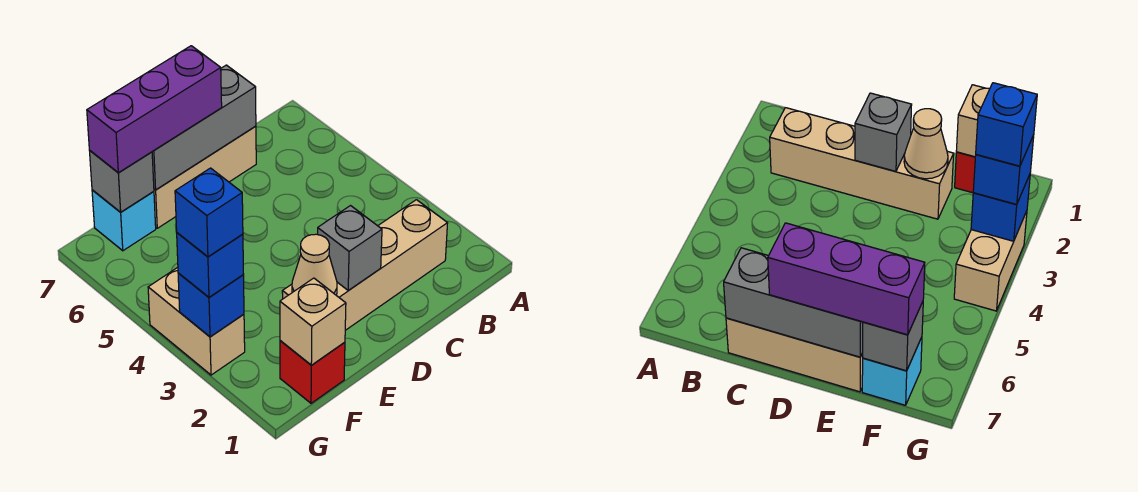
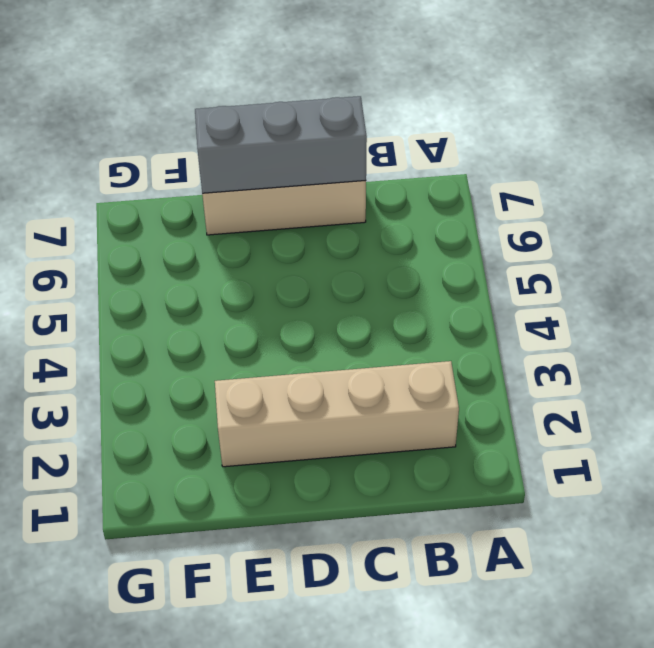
none -> red 1x1 brick [280,341,345,403]
none -> cyan 1x1 brick [92,190,156,251]
none -> tan 1x2 brick [148,267,245,375]

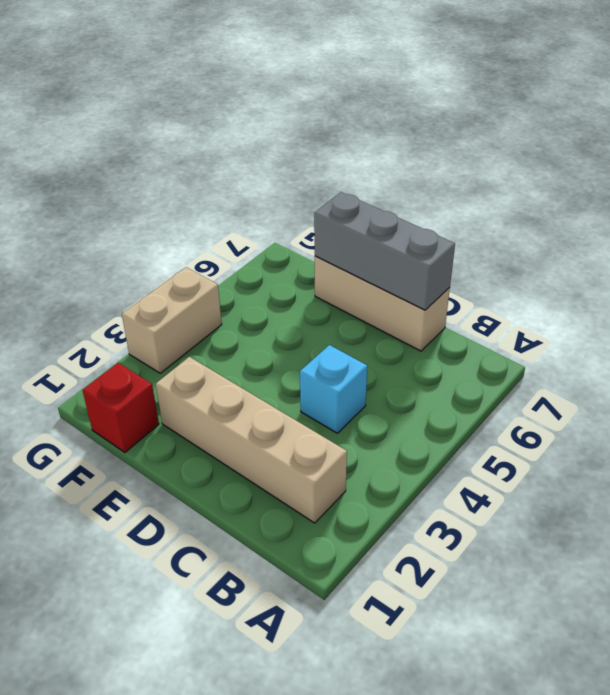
cyan 1x1 brick [300,345,367,433] -> cyan 1x1 brick moved to [92,190,156,251]
none -> grey 1x1 brick [318,206,382,291]
none -> tan 1x1 cone [292,234,337,295]
none -> tan 1x1 brick [280,278,346,365]

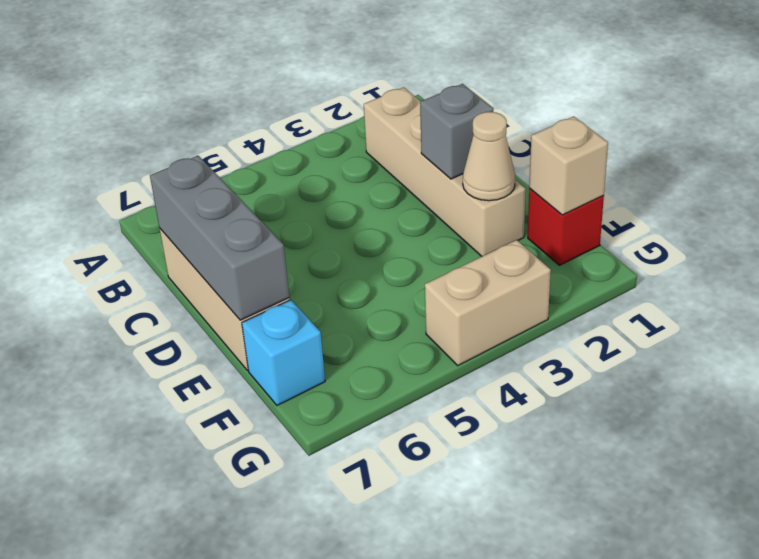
none -> grey 1x1 brick [90,151,154,212]
none -> blue 1x1 brick [178,273,244,337]
none -> purple 1x3 brick [87,46,222,173]

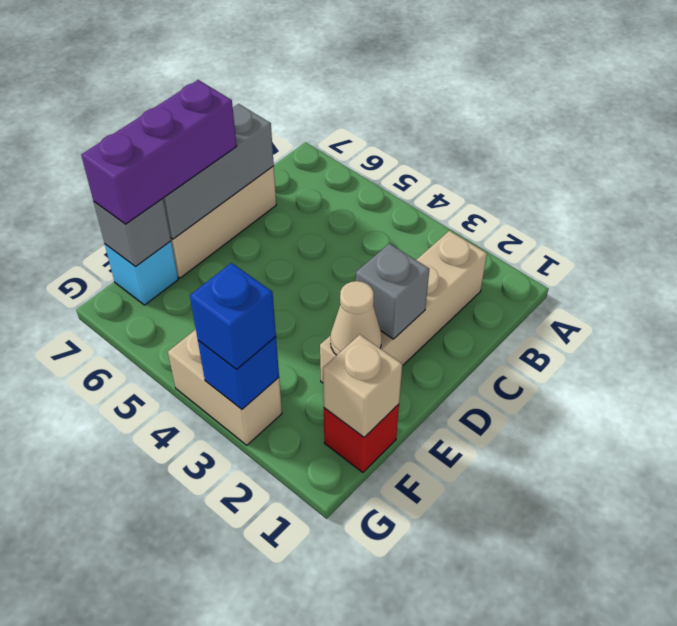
none -> blue 1x1 brick [175,168,243,257]

